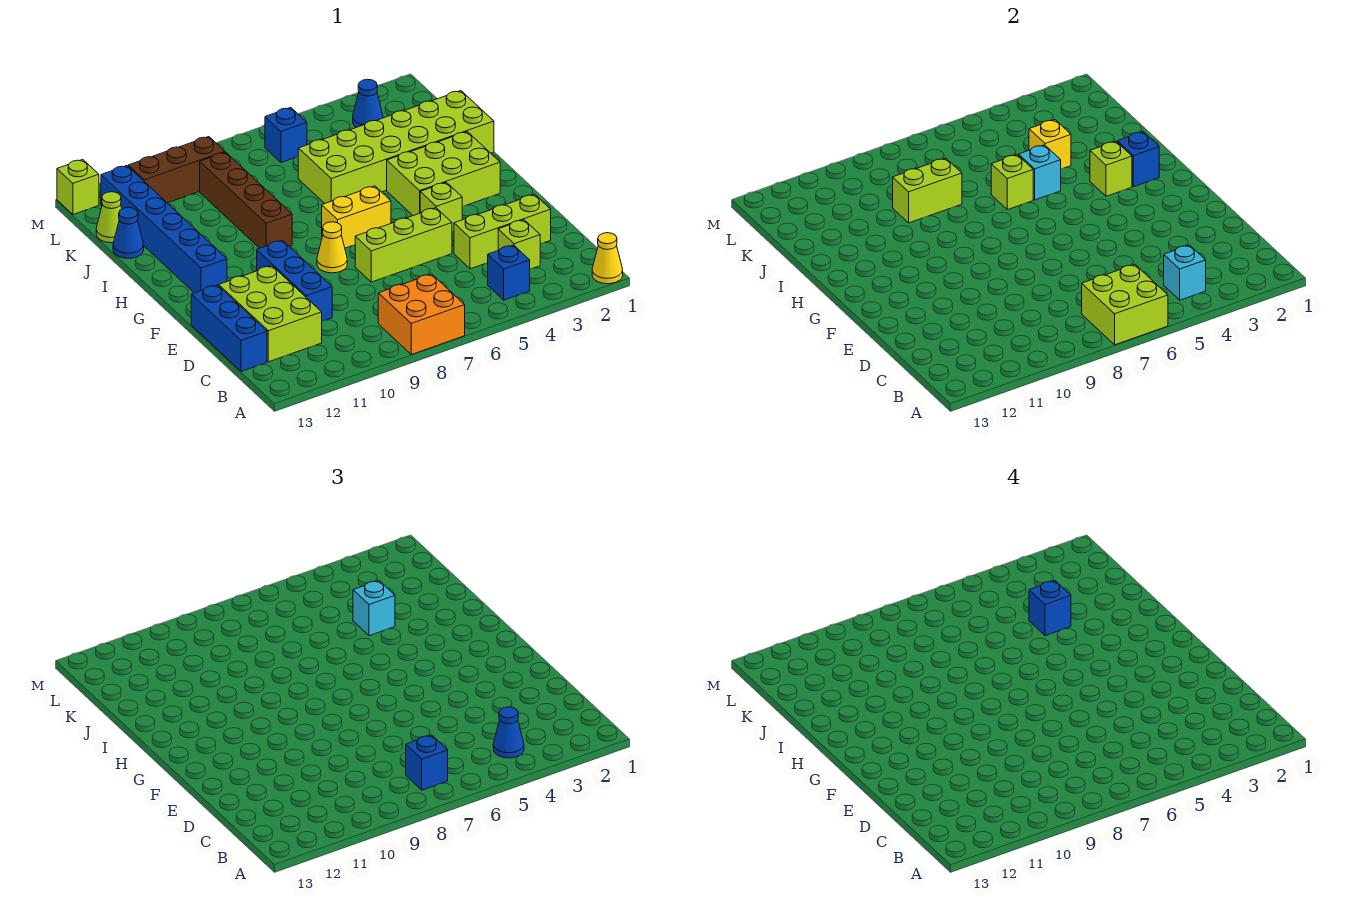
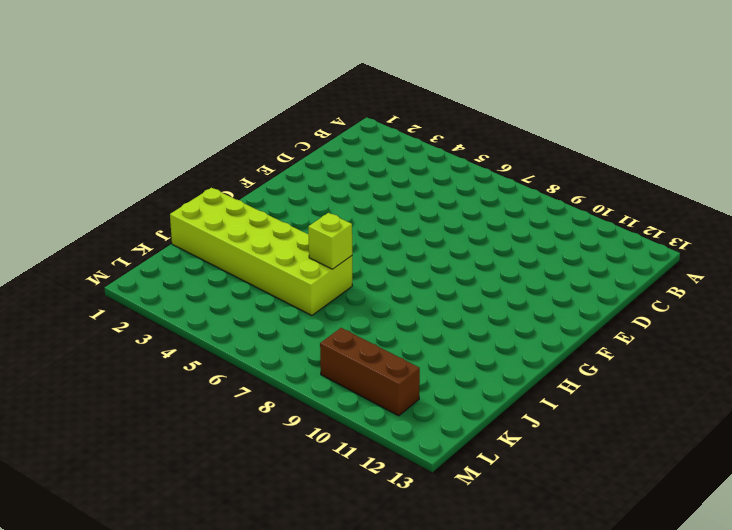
none -> yellow 1x1 cone [592,233,623,284]
none -> orange 2x2 brick [378,274,465,355]
none -> blue 1x1 brick [488,245,530,300]
none -> lime 1x1 brick [498,220,540,269]

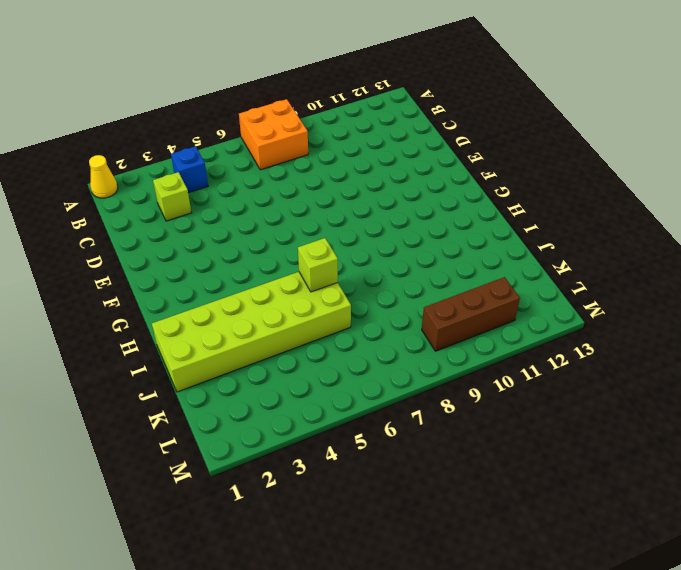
none -> lime 2x3 brick [219,266,322,362]
none -> blue 1x3 brick [191,285,267,372]
none -> lime 1x3 brick [454,194,551,269]
none -> blue 1x3 brick [257,240,332,321]

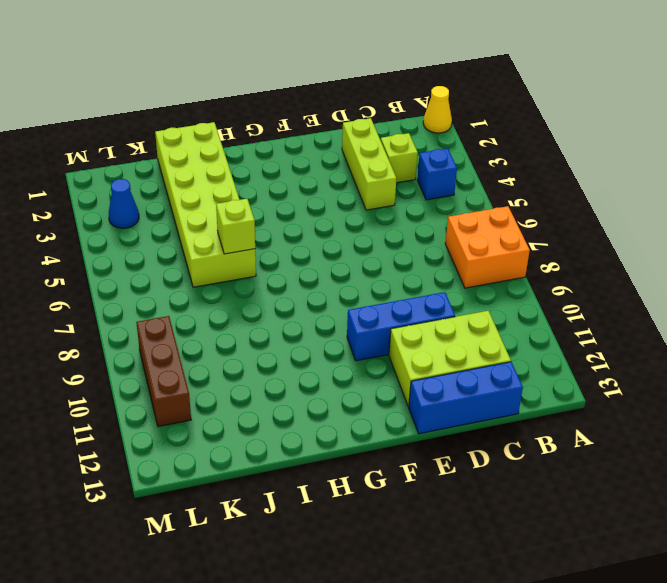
none -> lime 1x3 brick [355,208,452,282]
none -> lime 1x1 brick [420,182,462,232]
none -> yellow 1x1 cone [317,222,347,273]
none -> lime 2x3 brick [387,132,500,216]

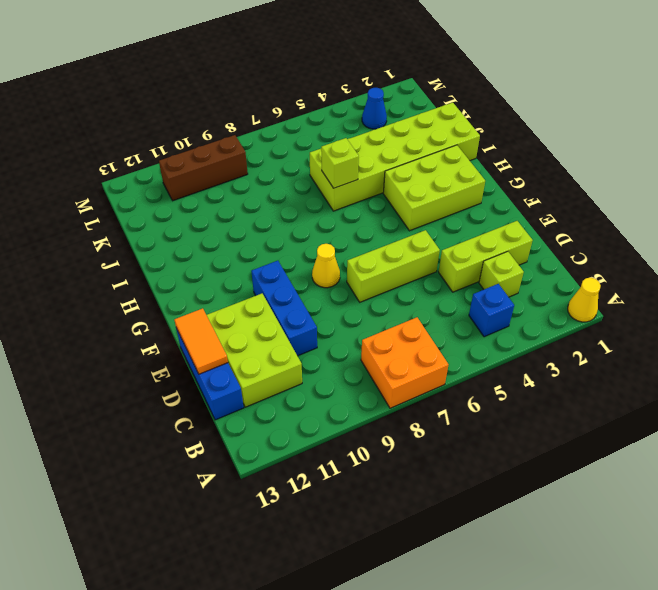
orange 1x2 tile [174,308,228,374] -> none
none -> lime 1x1 brick [420,182,462,232]
none -> yellow 1x2 brick [322,186,391,248]
none -> blue 1x6 brick [101,166,227,293]
none -> brown 1x4 brick [200,152,292,248]

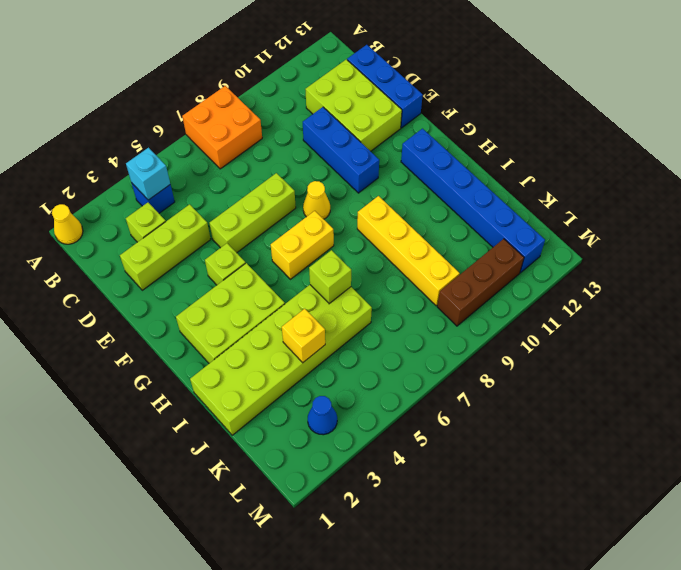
yellow 1x4 brick [357,196,460,306] -> brown 1x4 brick [200,152,292,248]
none -> blue 1x1 cone [113,208,144,258]
none -> lime 1x1 cone [96,192,122,243]
none -> blue 1x1 brick [265,108,307,163]
none -> lime 1x1 brick [57,160,99,214]

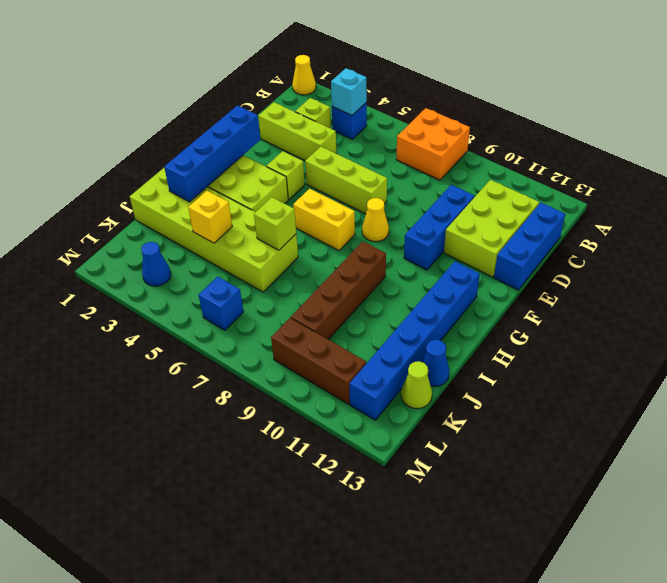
blue 1x4 brick [164,106,260,202] -> blue 1x1 brick [1117,132,1159,187]
none -> lime 1x1 brick [57,160,99,214]
none -> lime 2x2 brick [1082,265,1168,345]
none -> lime 1x1 brick [1090,141,1132,196]
none -> cyan 1x1 brick [1019,145,1061,200]

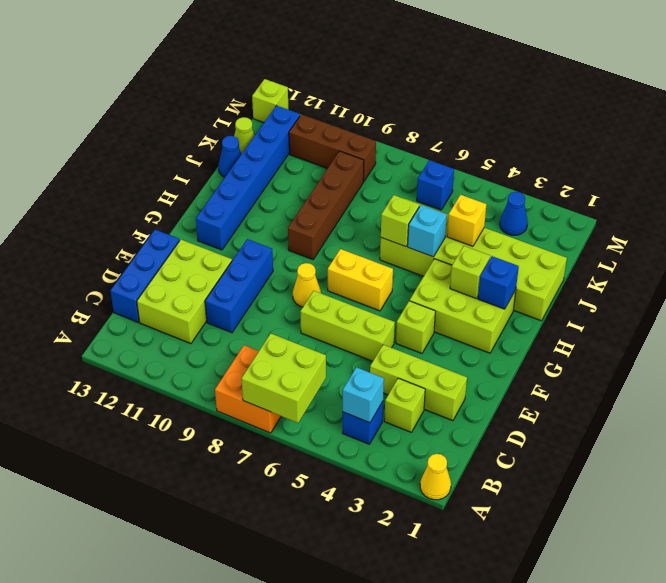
none -> lime 1x2 brick [893,158,962,223]
none -> blue 1x1 cone [493,707,524,758]
none -> blue 1x1 brick [406,735,448,790]
none -> cyan 1x1 brick [353,581,395,636]

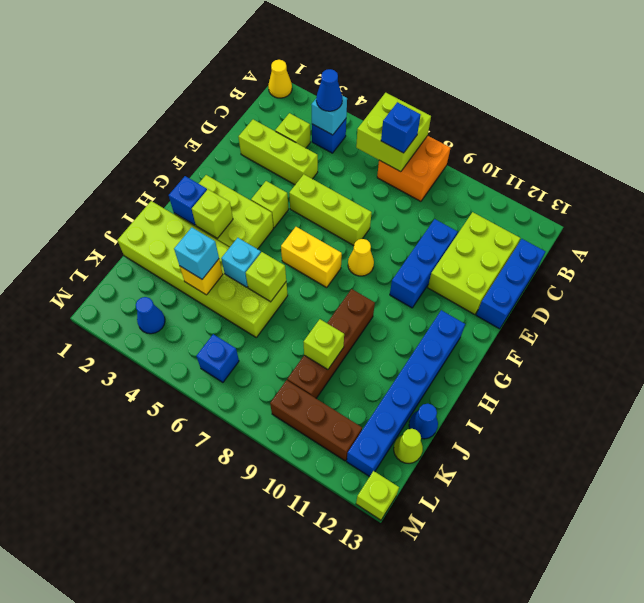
lime 1x1 brick [304,319,344,369] -> lime 1x2 brick [893,158,962,223]
none -> blue 1x1 brick [1029,581,1071,636]

